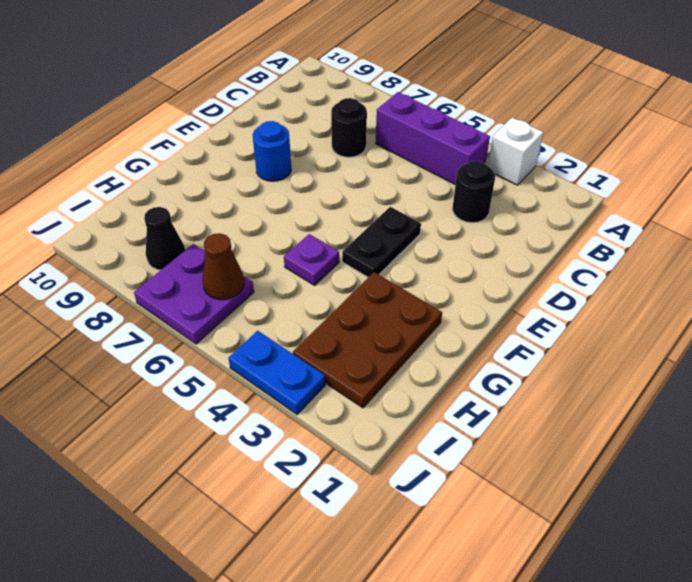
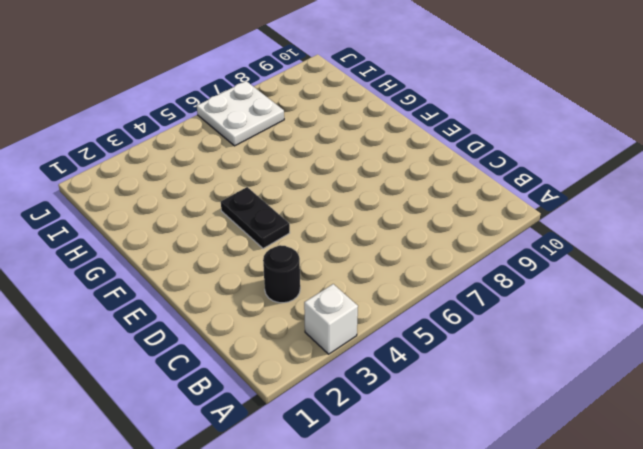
white 2x2 plate [197,81,284,146] -> purple 2x2 plate [134,244,254,344]
none -> purple 1x3 brick [376,92,490,185]
none -> black 1x1 round brick [331,98,367,157]
none -> blue 1x1 round brick [253,121,291,181]

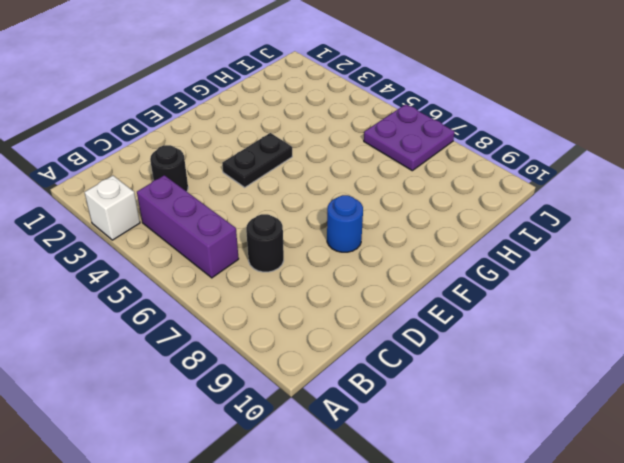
none -> brown 2x3 plate [293,272,442,408]
none -> purple 1x1 plate [284,234,339,285]
none -> black 1x1 cone [144,207,185,270]

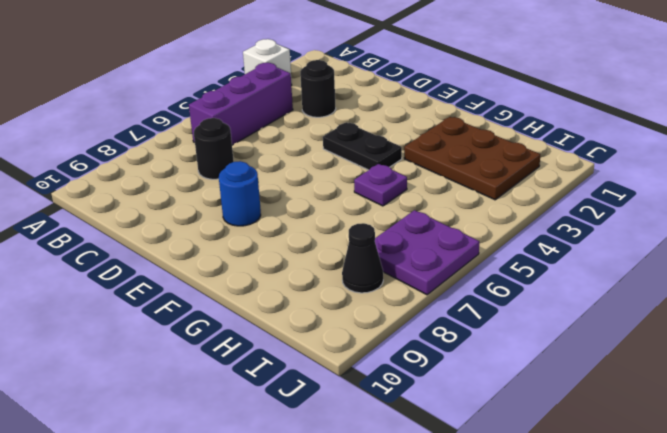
none -> blue 1x2 plate [228,331,325,415]
none -> brown 1x1 cone [203,233,244,300]

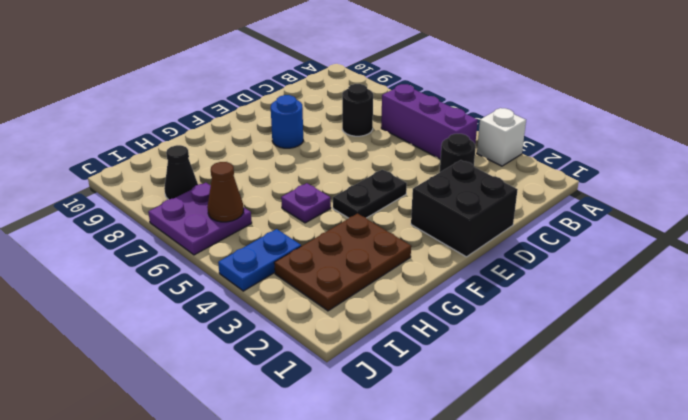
black 2x2 brick [411,160,518,257] -> none
blue 1x2 plate [218,229,301,291] -> blue 1x2 plate turned to [228,331,325,415]

